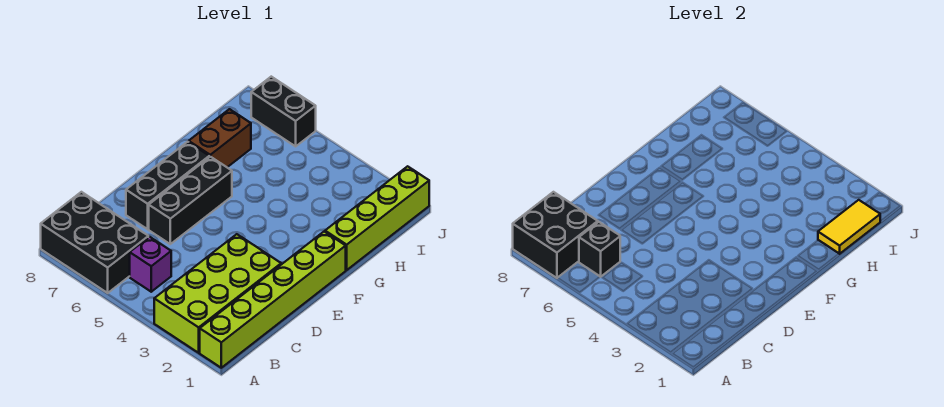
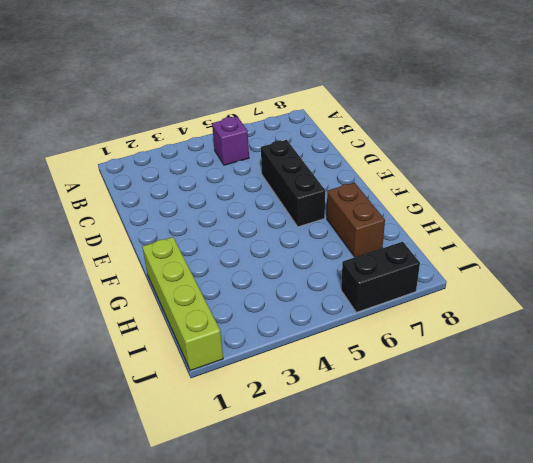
none -> lime 1x6 brick [200,232,346,368]
none -> lime 2x4 brick [154,234,281,353]
none -> black 2x3 brick [41,192,148,293]

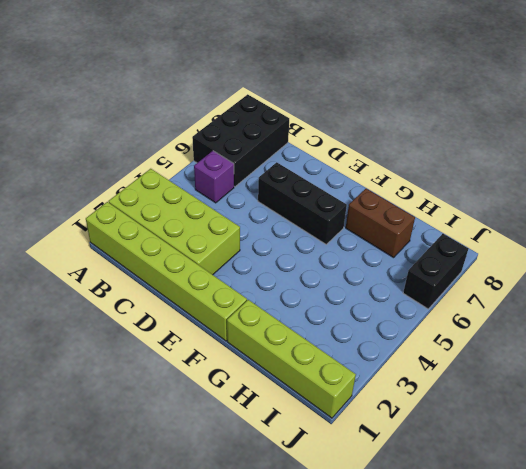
none -> black 1x3 brick [126,142,209,229]
none -> black 2x2 brick [513,192,598,278]
none -> black 1x1 brick [579,222,620,277]

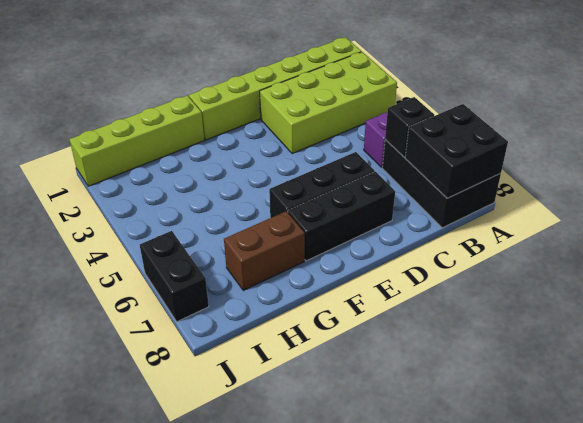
none -> yellow 1x2 tile [818,200,880,254]

